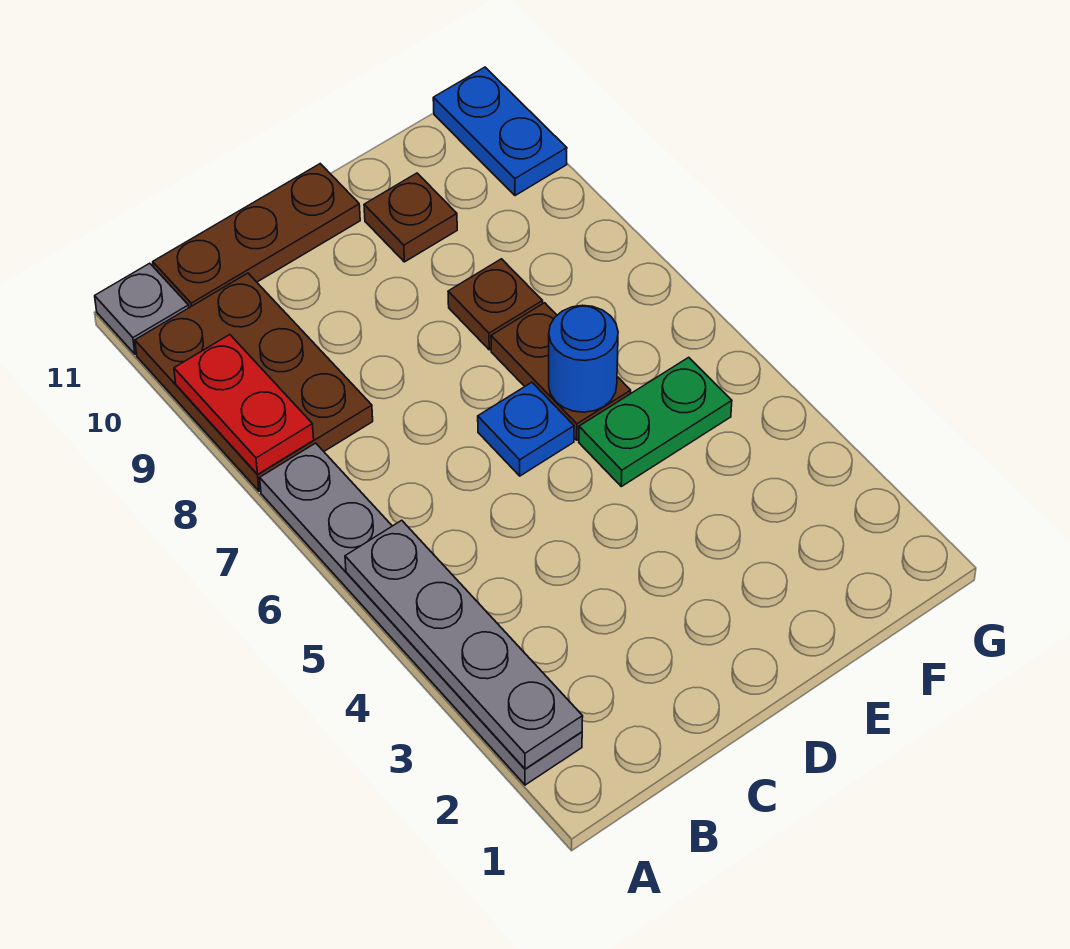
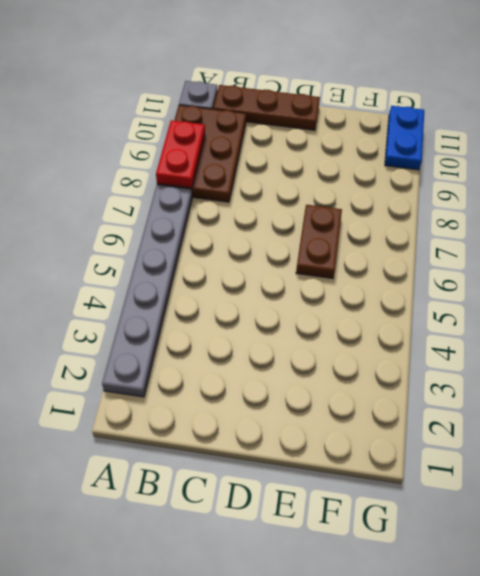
none -> blue 1x1 plate [478,382,574,476]
none -> green 1x2 plate [579,357,732,486]
none -> brown 1x1 plate [448,259,543,350]

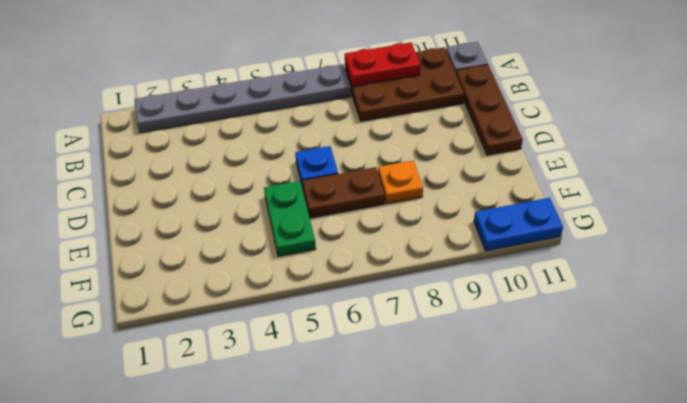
orange 1x1 plate [378,161,423,204] -> brown 1x1 plate [448,259,543,350]
none -> brown 1x1 plate [364,173,457,262]
none -> grey 1x4 plate [345,520,583,769]
none -> blue 1x1 round brick [549,305,618,412]

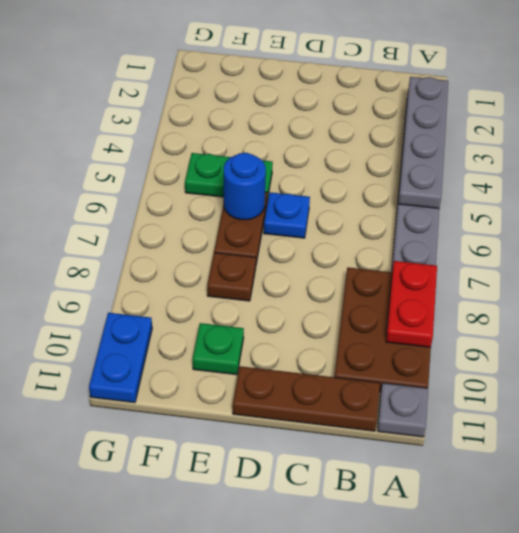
green 1x1 plate [192,323,244,375] -> brown 1x1 plate [364,173,457,262]

